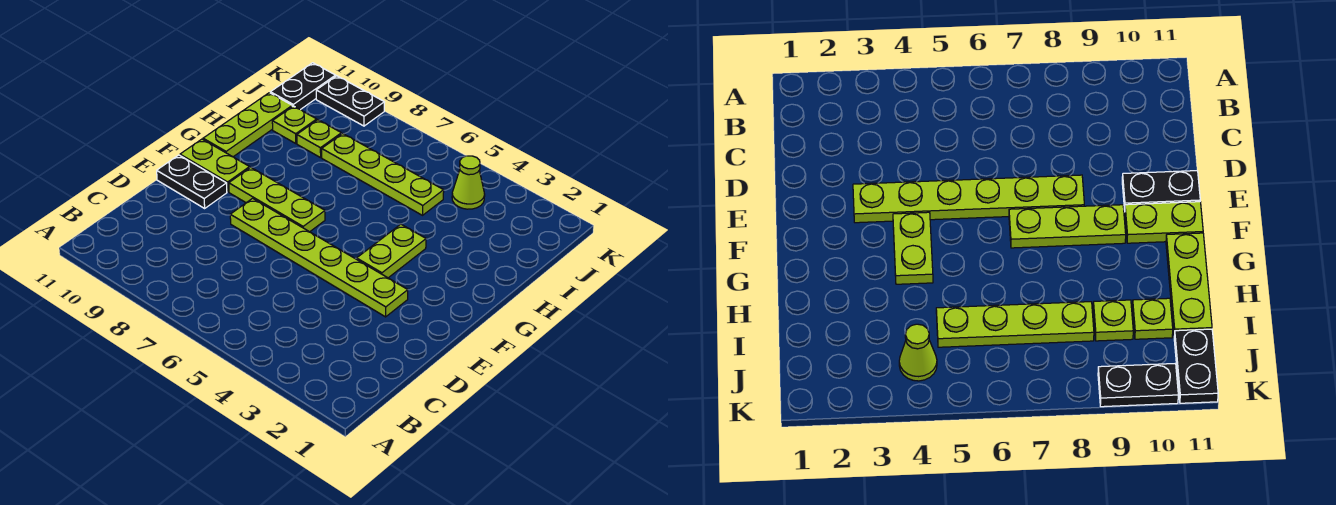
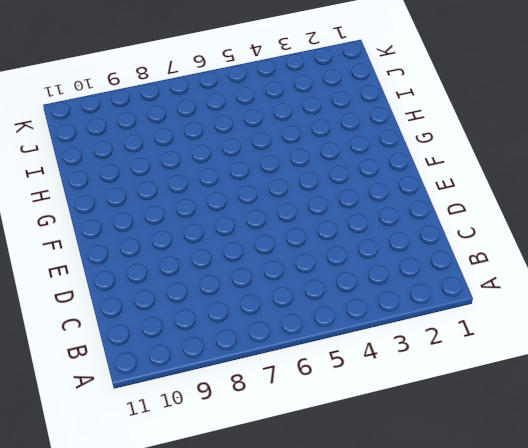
none -> lime 1x6 plate [230,198,408,317]
none -> black 1x2 plate [157,155,227,208]
none -> lime 1x2 plate [357,224,426,278]

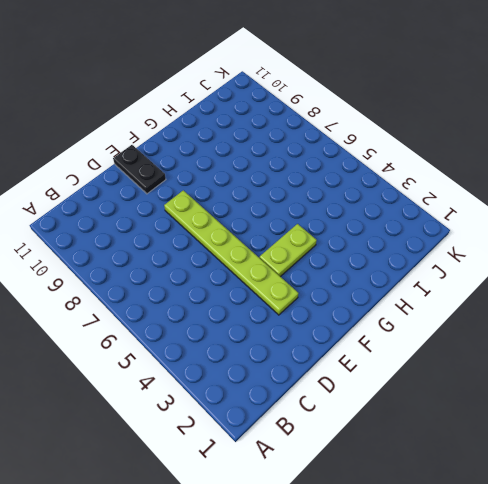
none -> lime 1x3 plate [229,167,325,232]
none -> lime 1x2 plate [180,139,250,192]
none -> lime 1x3 plate [203,93,292,157]

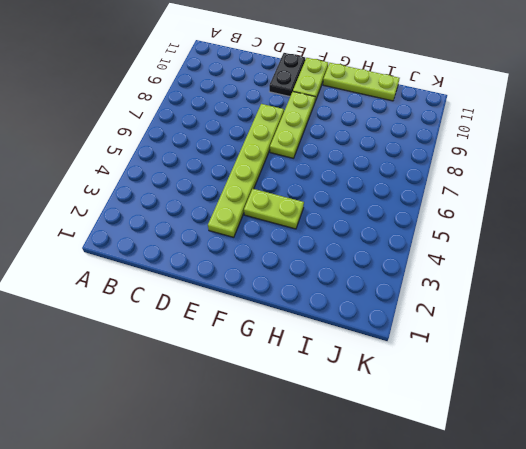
none -> lime 1x4 plate [322,134,444,215]
none -> lime 1x1 plate [297,120,341,158]
none -> lime 1x1 plate [272,106,317,144]

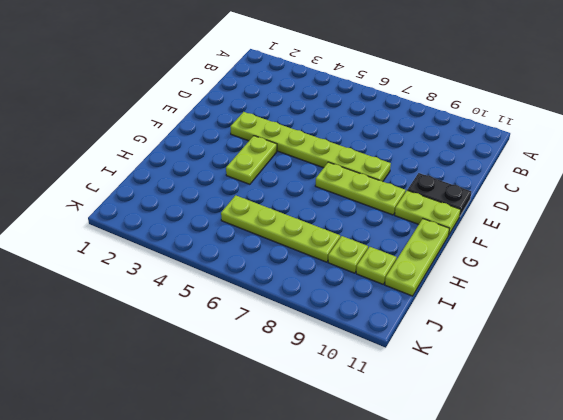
none -> lime 1x1 cone [452,156,485,209]
none -> black 1x2 plate [270,63,336,110]
none -> black 1x2 plate [316,76,384,126]

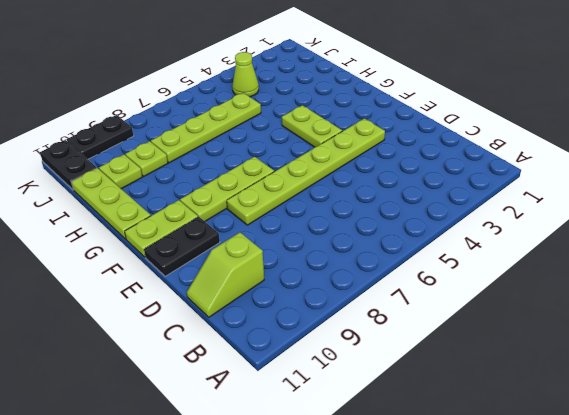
lime 1x2 slope [187,232,264,317] -> none

